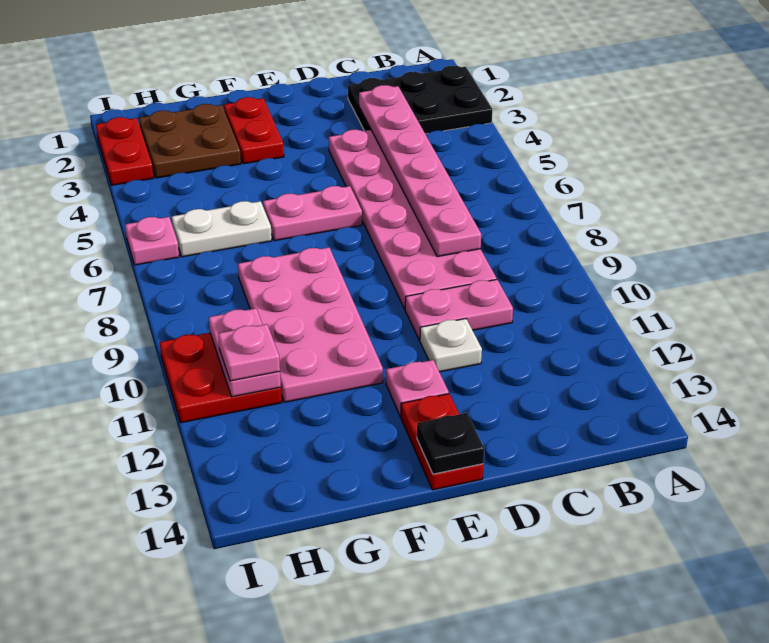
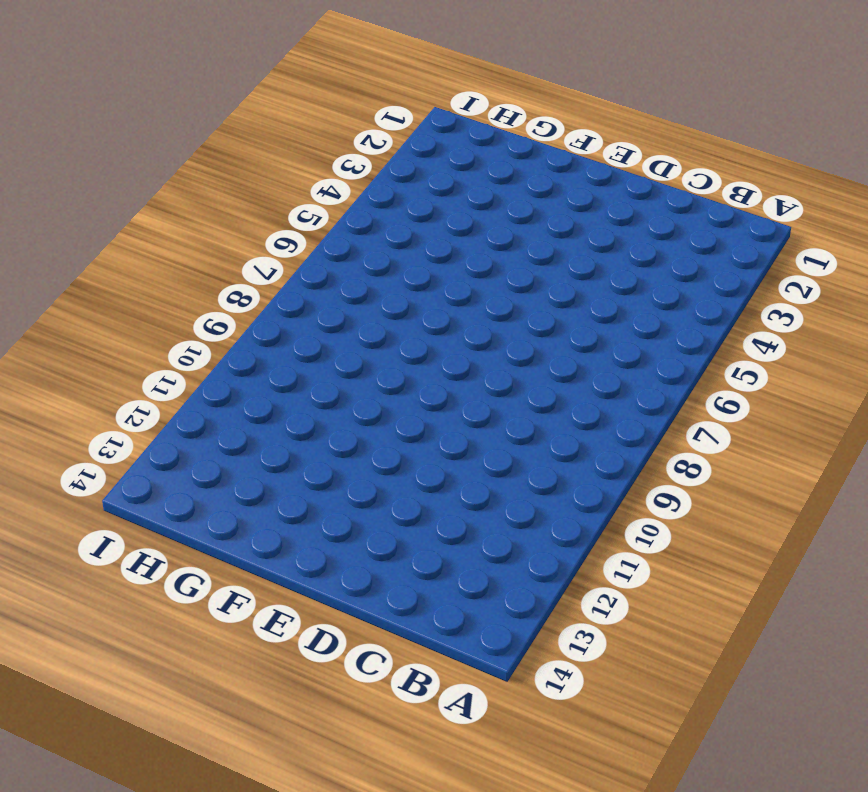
none -> black 2x3 plate [348,66,492,134]
none -> pink 2x6 plate [329,130,497,309]
none -> pink 1x2 plate [405,279,513,341]

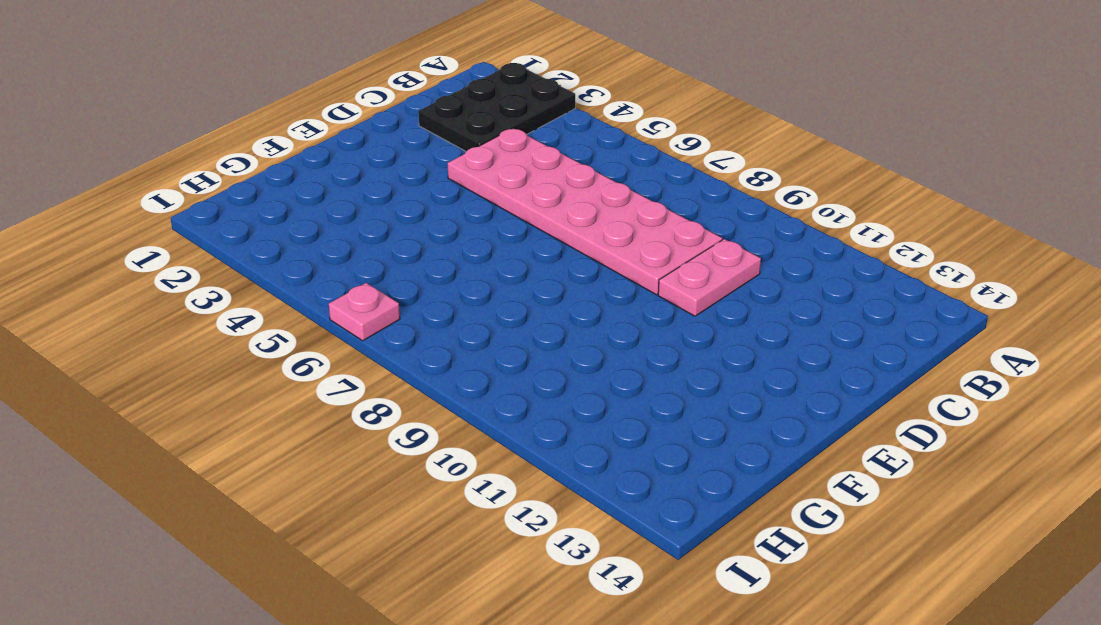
none -> white 1x1 plate [420,319,482,372]
none -> pink 1x2 plate [263,186,362,241]
none -> pink 1x1 plate [386,360,449,417]

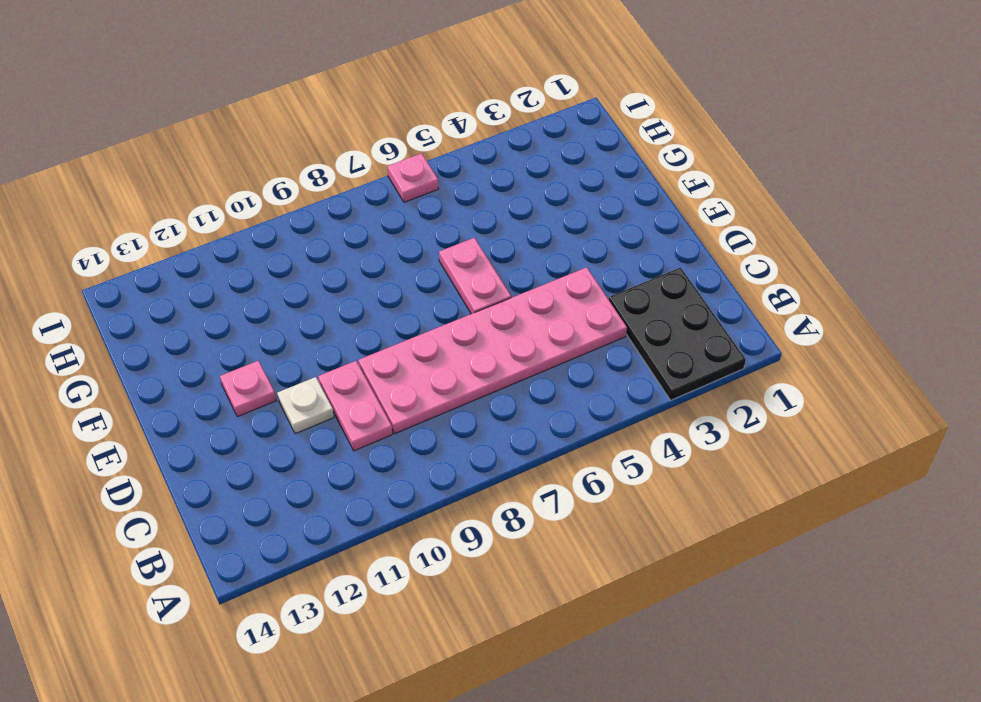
none -> red 1x2 plate [401,394,483,490]
none -> red 1x2 plate [224,97,284,164]
none -> pink 2x4 plate [238,247,383,402]

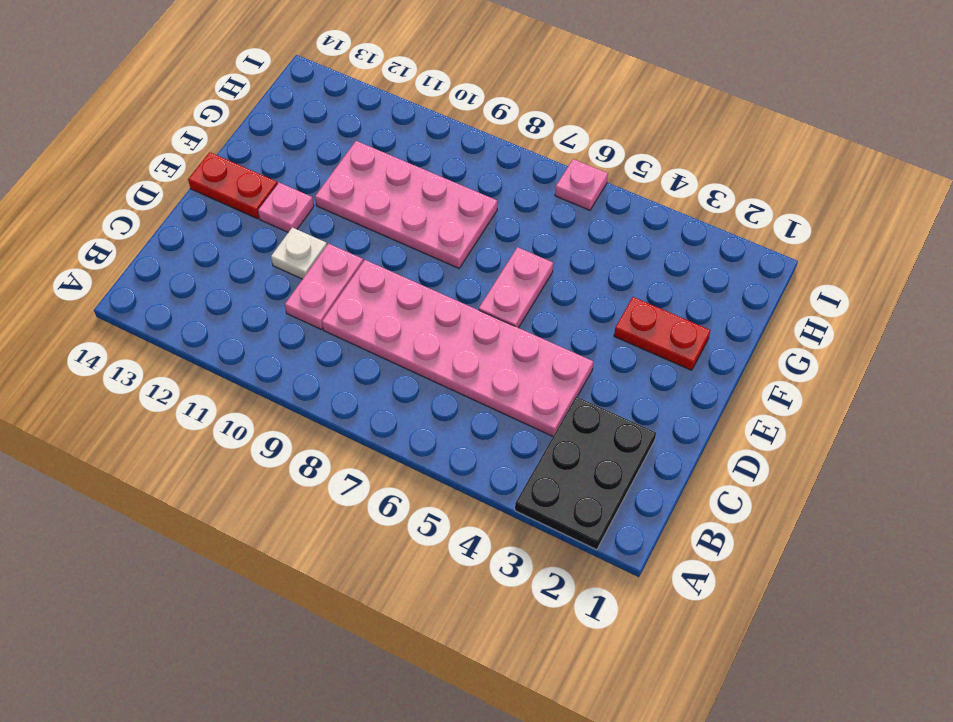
none -> brown 2x2 plate [139,104,241,178]
none -> white 1x2 plate [172,201,272,257]
none -> red 2x2 plate [160,333,282,423]

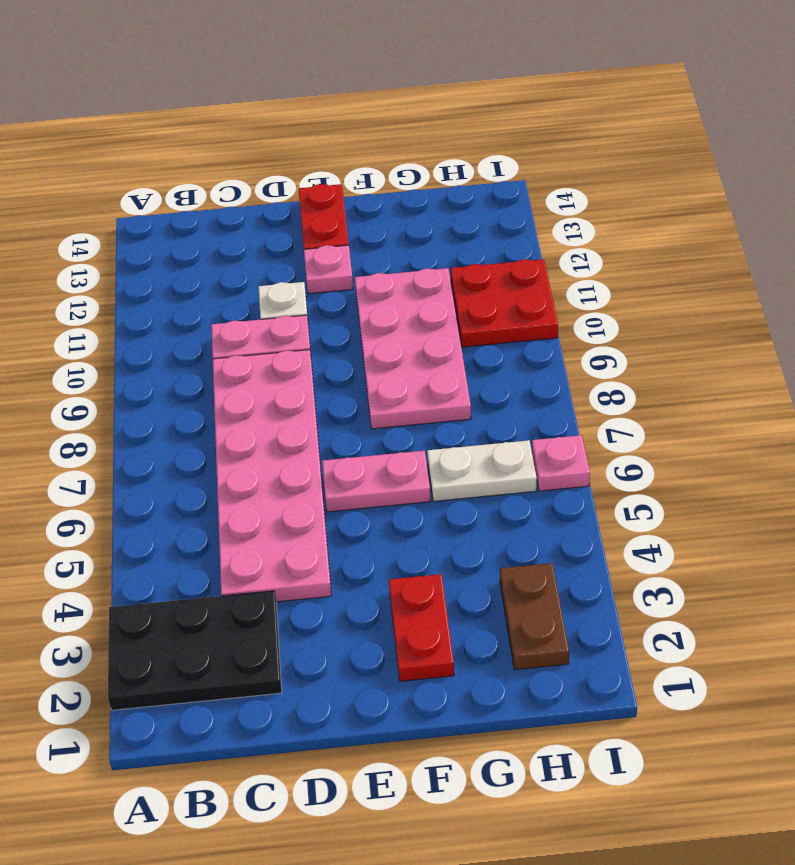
brown 1x2 plate [500,563,569,670] -> brown 2x2 plate [139,104,241,178]
none -> red 1x2 plate [96,117,153,185]
none -> pink 1x6 plate [359,85,481,257]
none -> black 1x1 plate [417,413,484,474]

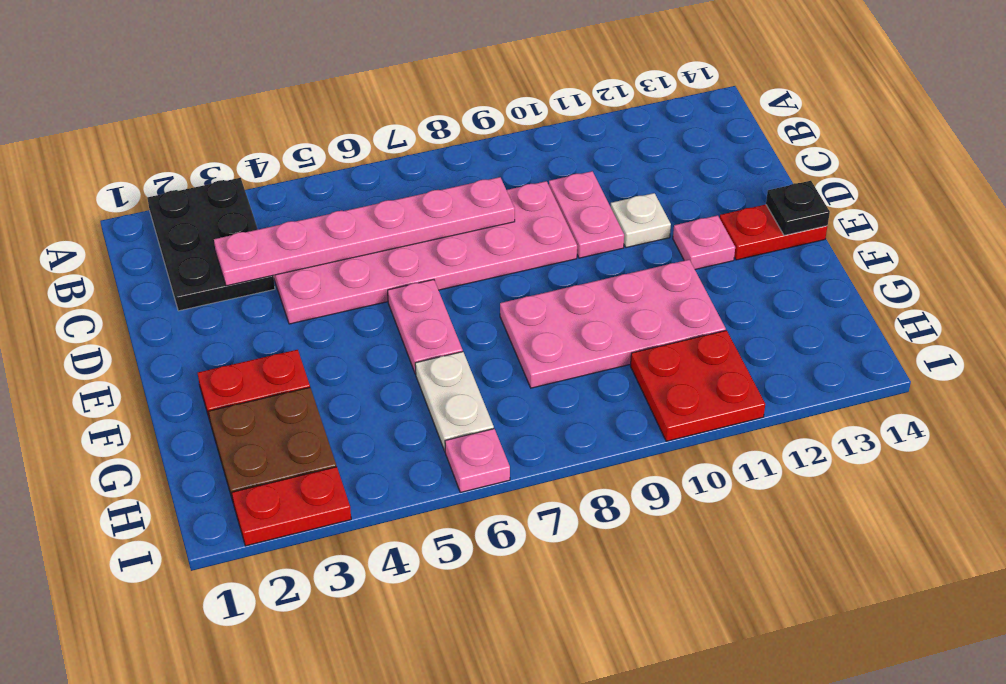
none -> pink 1x2 plate [209,308,281,397]
none -> pink 1x1 plate [218,324,280,381]

